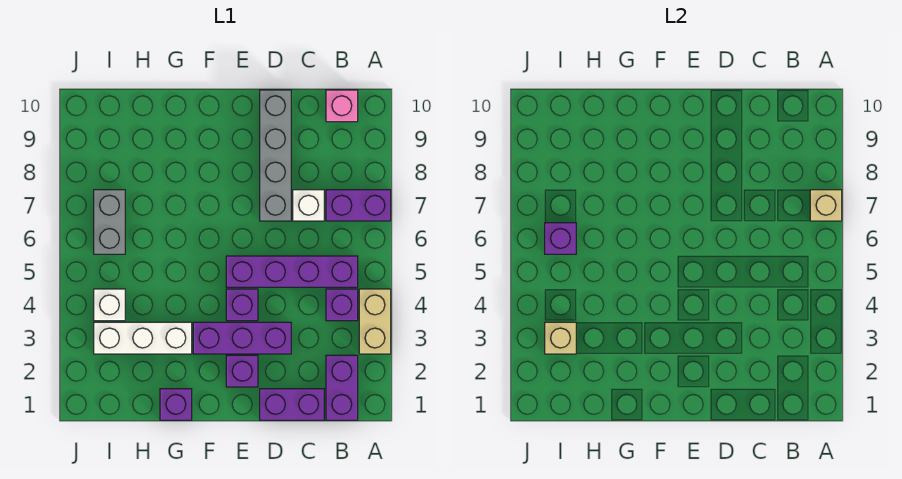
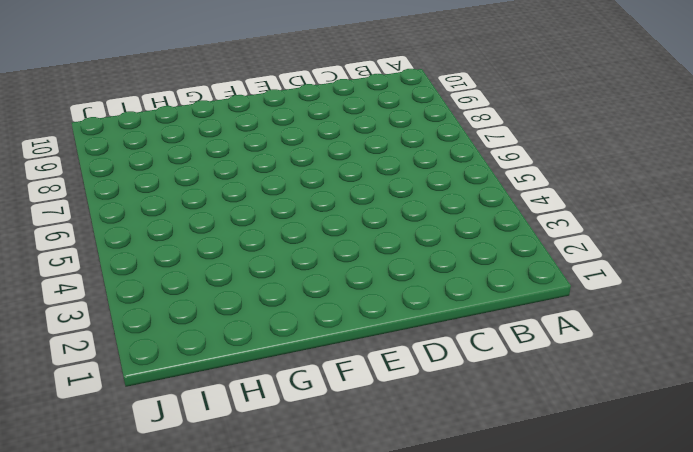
none -> tan 1x2 brick [359,289,391,354]
none -> purple 1x2 brick [326,190,391,221]
none -> purple 1x2 brick [326,355,358,420]

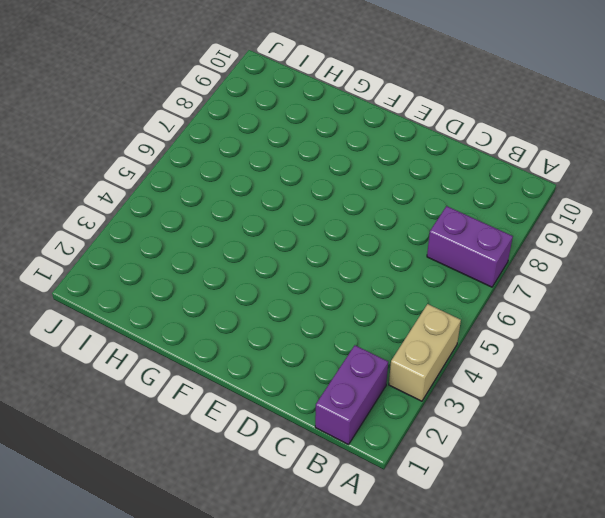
none -> purple 1x1 brick [326,289,358,321]
none -> purple 1x4 brick [226,256,358,287]
none -> pink 1x1 brick [326,90,358,122]

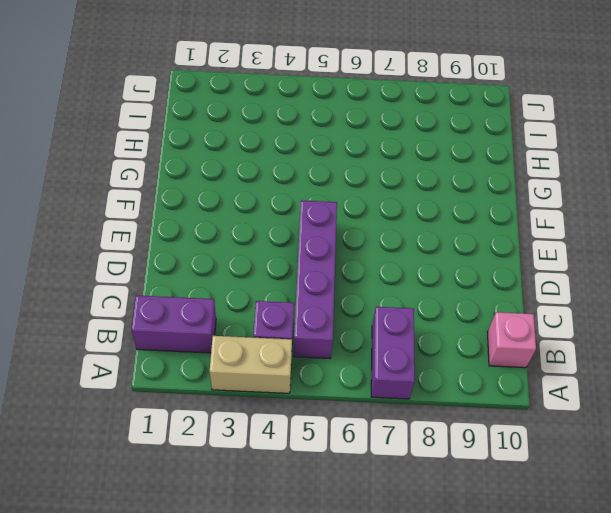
none -> purple 1x2 brick [260,389,324,420]
none -> white 1x1 brick [293,190,324,221]
none -> purple 1x3 brick [193,322,291,354]

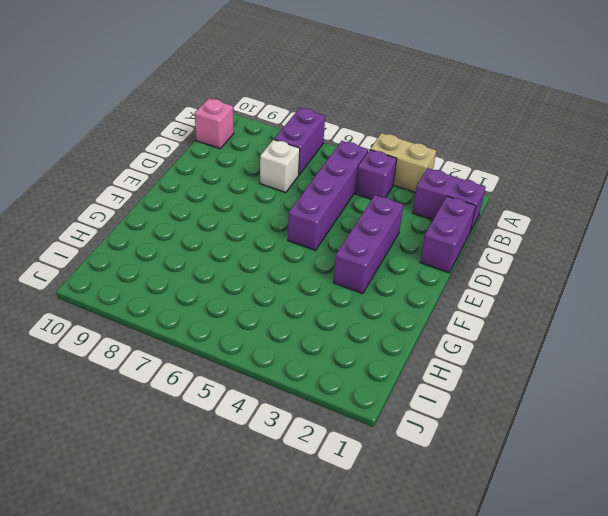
none -> grey 1x4 brick [260,90,291,221]
none -> purple 1x1 brick [226,355,258,387]
none -> purple 1x1 brick [226,289,258,321]

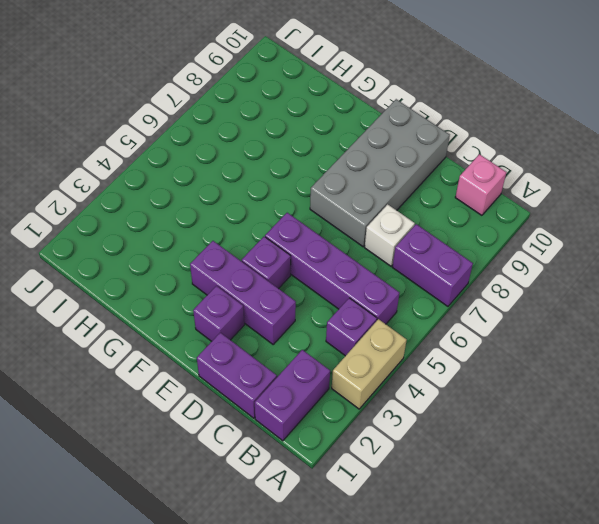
grey 2x4 brick [310,99,450,247] -> grey 1x4 brick [260,90,291,221]
none -> purple 1x1 brick [160,389,192,420]
none -> white 1x3 brick [94,322,192,354]
none -> white 1x1 brick [94,289,125,321]

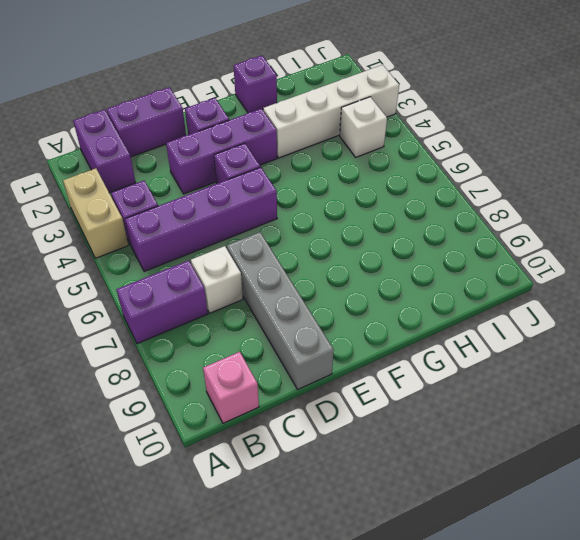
white 1x4 brick [263,65,399,158] -> white 1x3 brick [94,322,192,354]
none -> grey 1x2 brick [94,190,125,254]
none -> tan 1x1 brick [810,190,842,221]
none -> tan 1x1 brick [545,322,576,354]

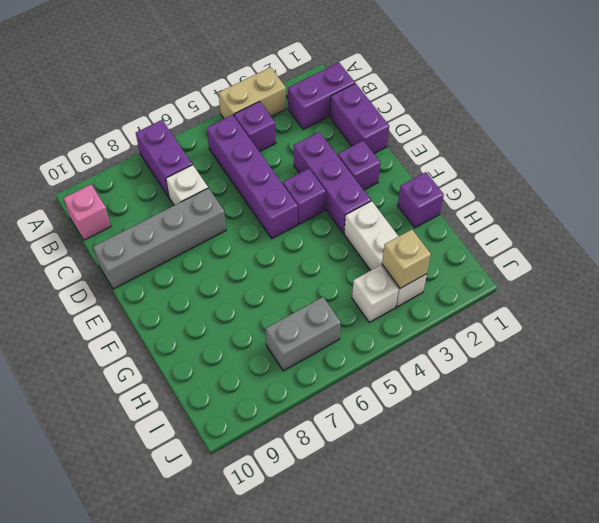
none -> tan 1x1 brick [810,190,842,221]
none -> purple 1x1 brick [545,223,576,254]

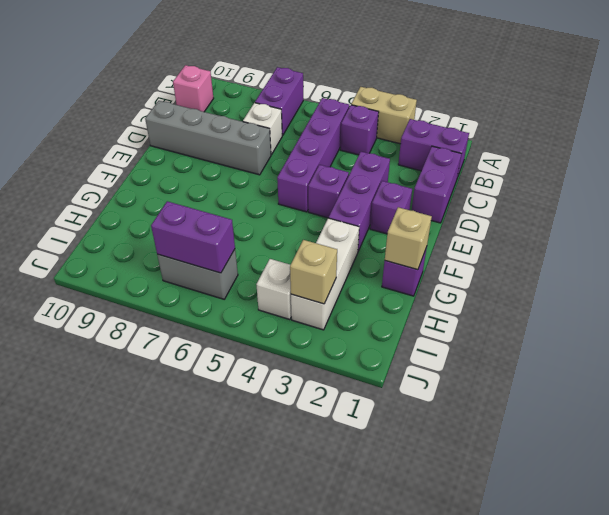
tan 1x1 brick [385,207,432,270] -> tan 1x1 brick moved to [810,190,842,221]
purple 1x2 brick [151,201,235,273] -> purple 1x1 brick [545,223,576,254]

